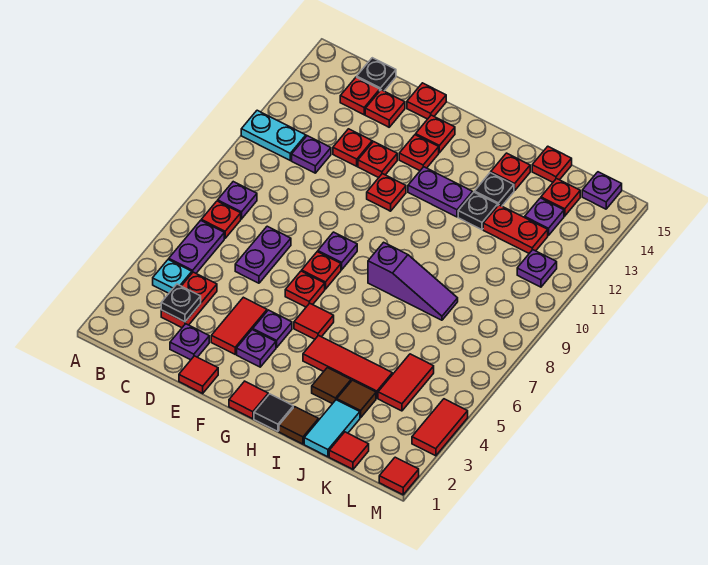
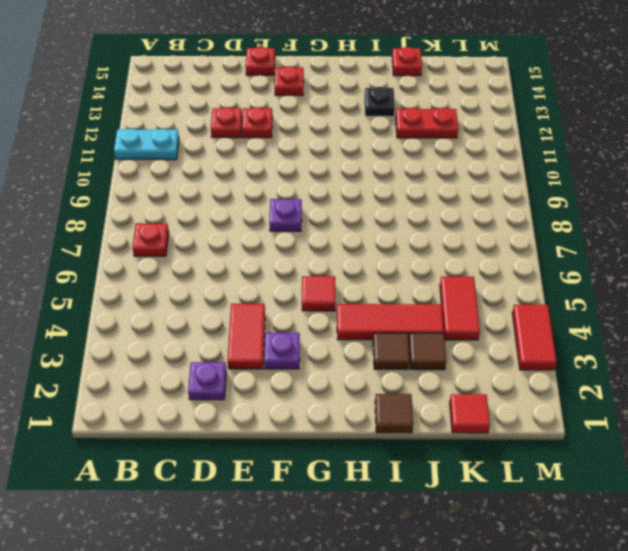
none -> cyan 1x1 plate [153,259,192,293]
none -> purple 1x2 plate [169,220,224,273]
none -> purple 1x1 plate [218,182,257,219]
none -> red 1x2 plate [161,272,217,328]

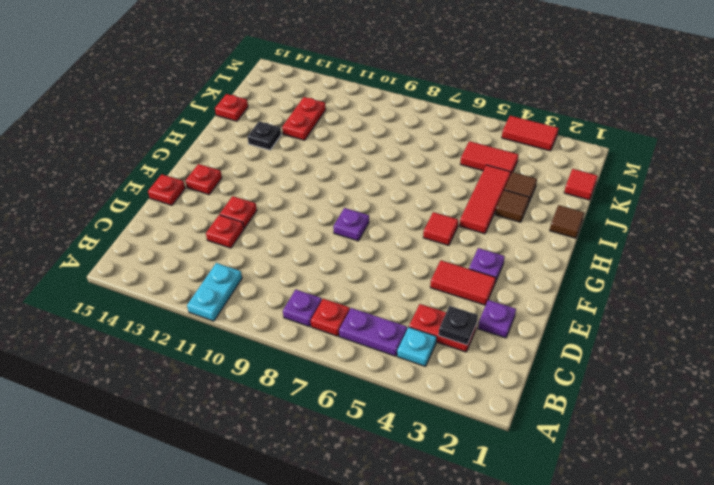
none -> purple 1x1 plate [292,136,331,173]
none -> red 1x1 plate [340,77,380,115]
none -> black 1x1 plate [357,58,396,91]
none -> purple 1x2 plate [235,226,291,283]

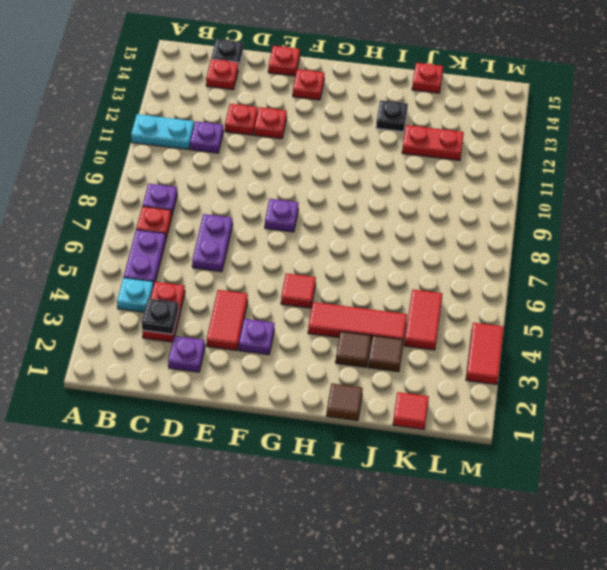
none -> red 1x1 plate [365,90,405,127]
none -> red 1x1 tile [179,356,218,393]
none -> purple 1x1 plate [253,310,292,348]
none -> red 1x1 plate [285,271,325,307]

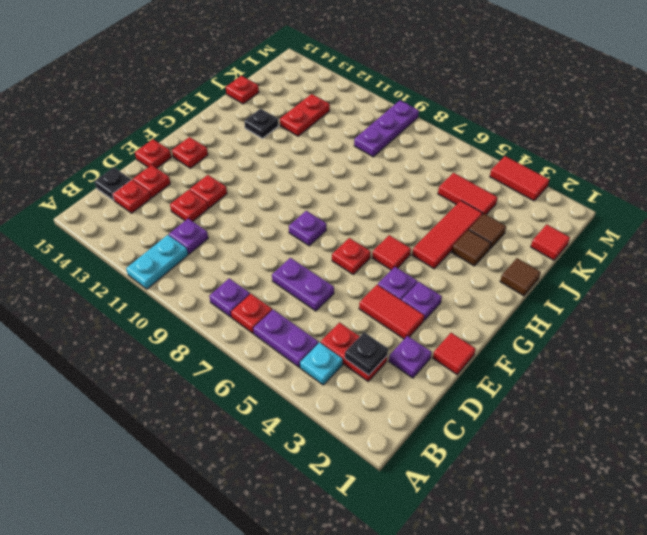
purple 1x3 plate [354,100,419,157] -> none
none -> red 1x1 plate [302,252,341,289]
none -> red 1x1 plate [367,174,406,211]
none -> red 1x1 plate [399,135,439,171]
none -> red 1x1 tile [229,381,268,419]

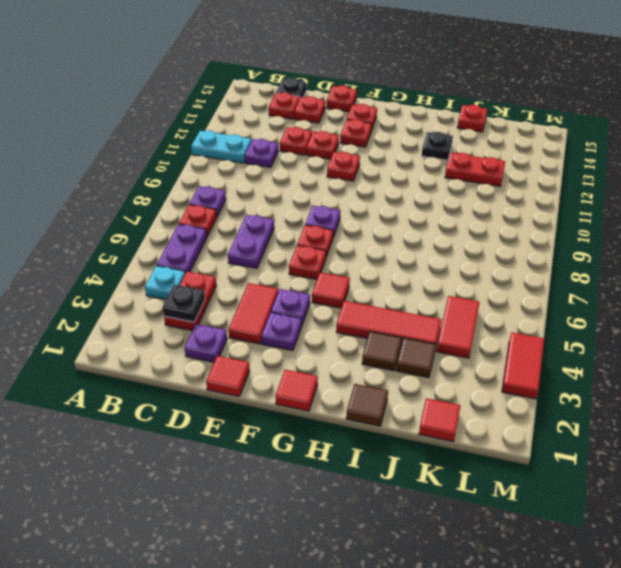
none -> purple 1x2 plate [408,167,473,217]
none -> black 1x1 tile [254,394,293,431]
none -> purple 1x3 slope [368,242,458,320]
none -> black 1x1 plate [458,192,498,230]

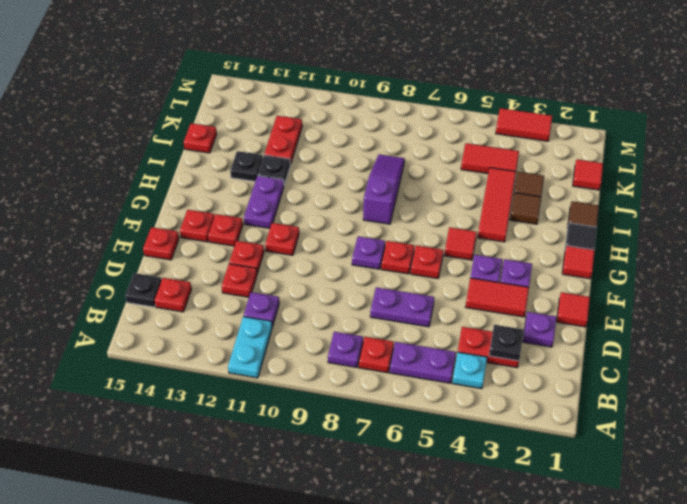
none -> red 1x1 plate [365,90,405,127]
none -> red 1x1 plate [491,153,530,191]
none -> cyan 1x2 tile [304,400,360,457]
none -> purple 1x1 plate [525,198,564,236]

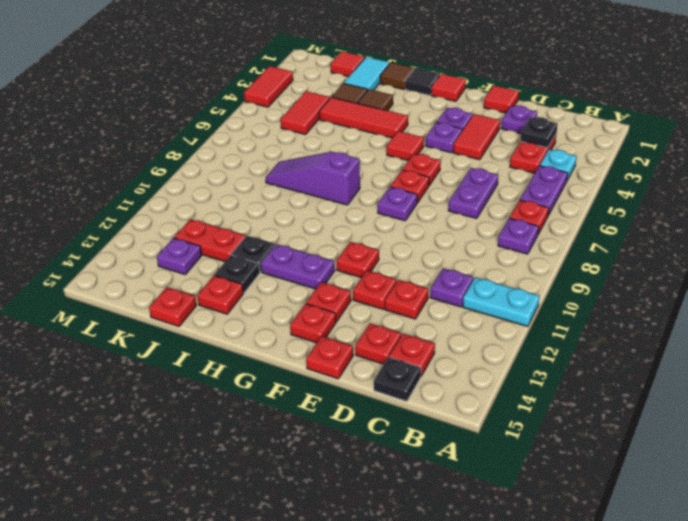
none -> red 1x1 plate [541,179,580,216]
none -> purple 1x1 plate [517,250,557,287]
none -> purple 1x1 plate [582,172,622,209]
none -> red 1x1 tile [379,457,419,495]

